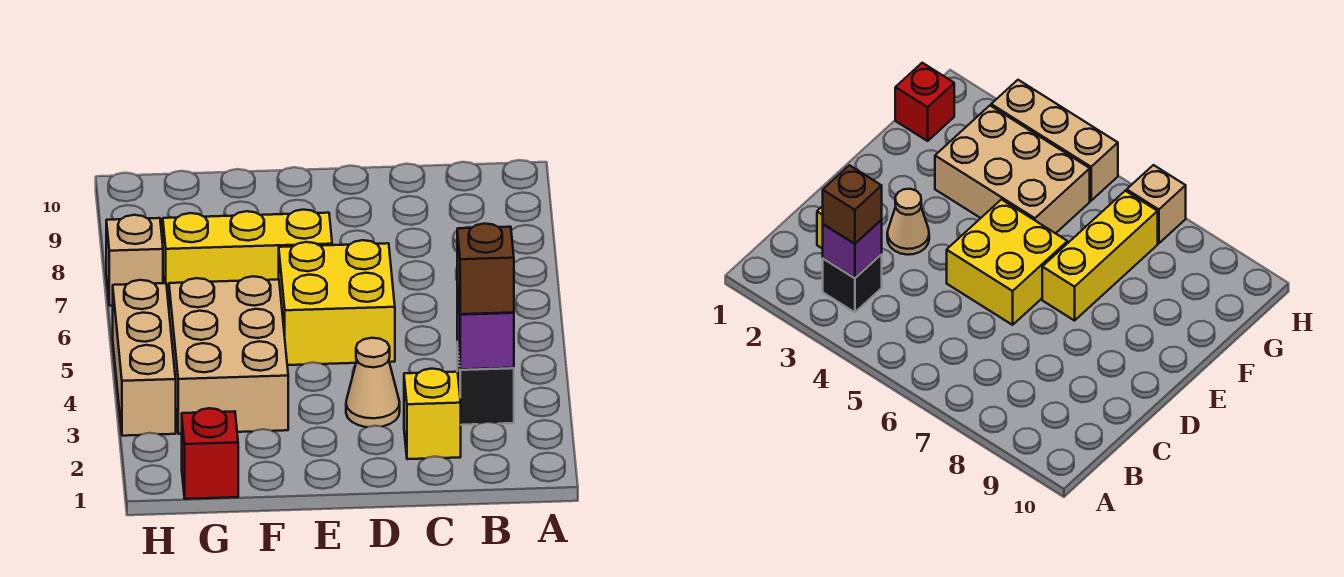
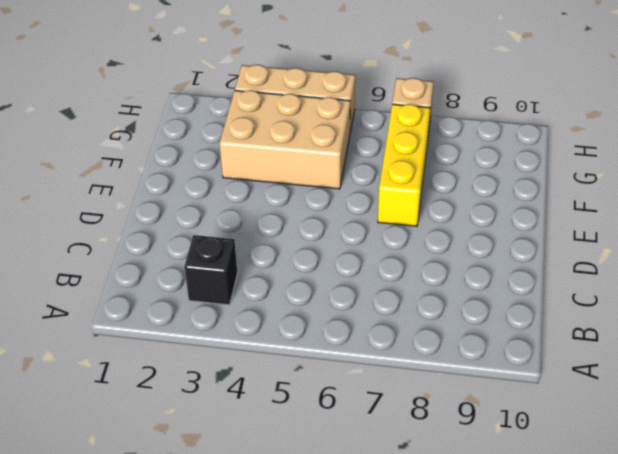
none -> yellow 1x1 brick [404,369,461,459]
none -> tan 1x1 cone [346,338,400,427]

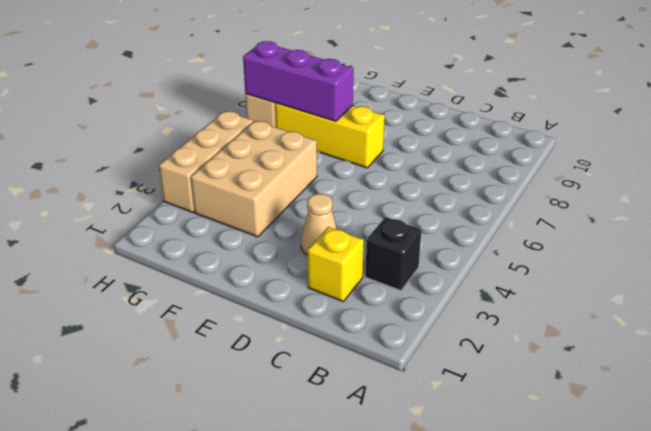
purple 1x3 brick [243,41,353,121] -> none
none -> yellow 2x2 brick [279,240,395,365]
none -> red 1x1 brick [182,408,238,499]

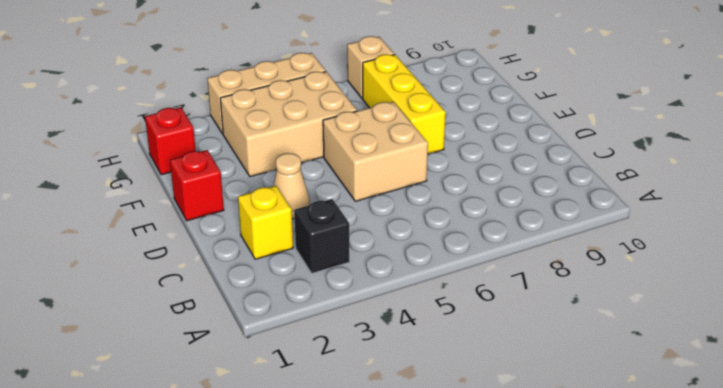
tan 2x2 brick [323,102,428,201] -> yellow 2x2 brick [279,240,395,365]
red 1x1 brick [170,150,224,221] -> none
none -> purple 1x1 brick [457,287,514,370]
none -> brown 1x1 brick [457,224,514,314]

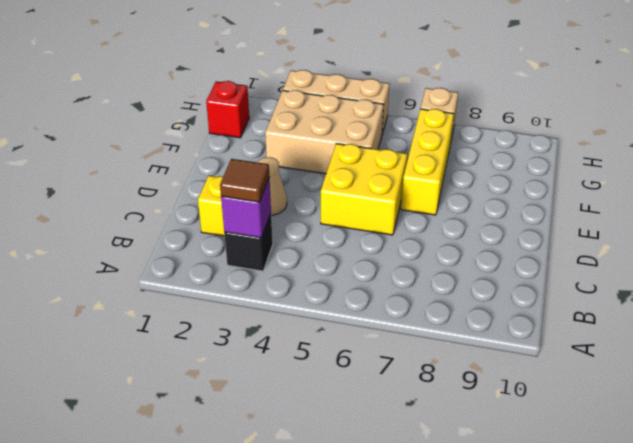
brown 1x1 tile [220,159,269,202] -> brown 1x1 brick [457,224,514,314]

